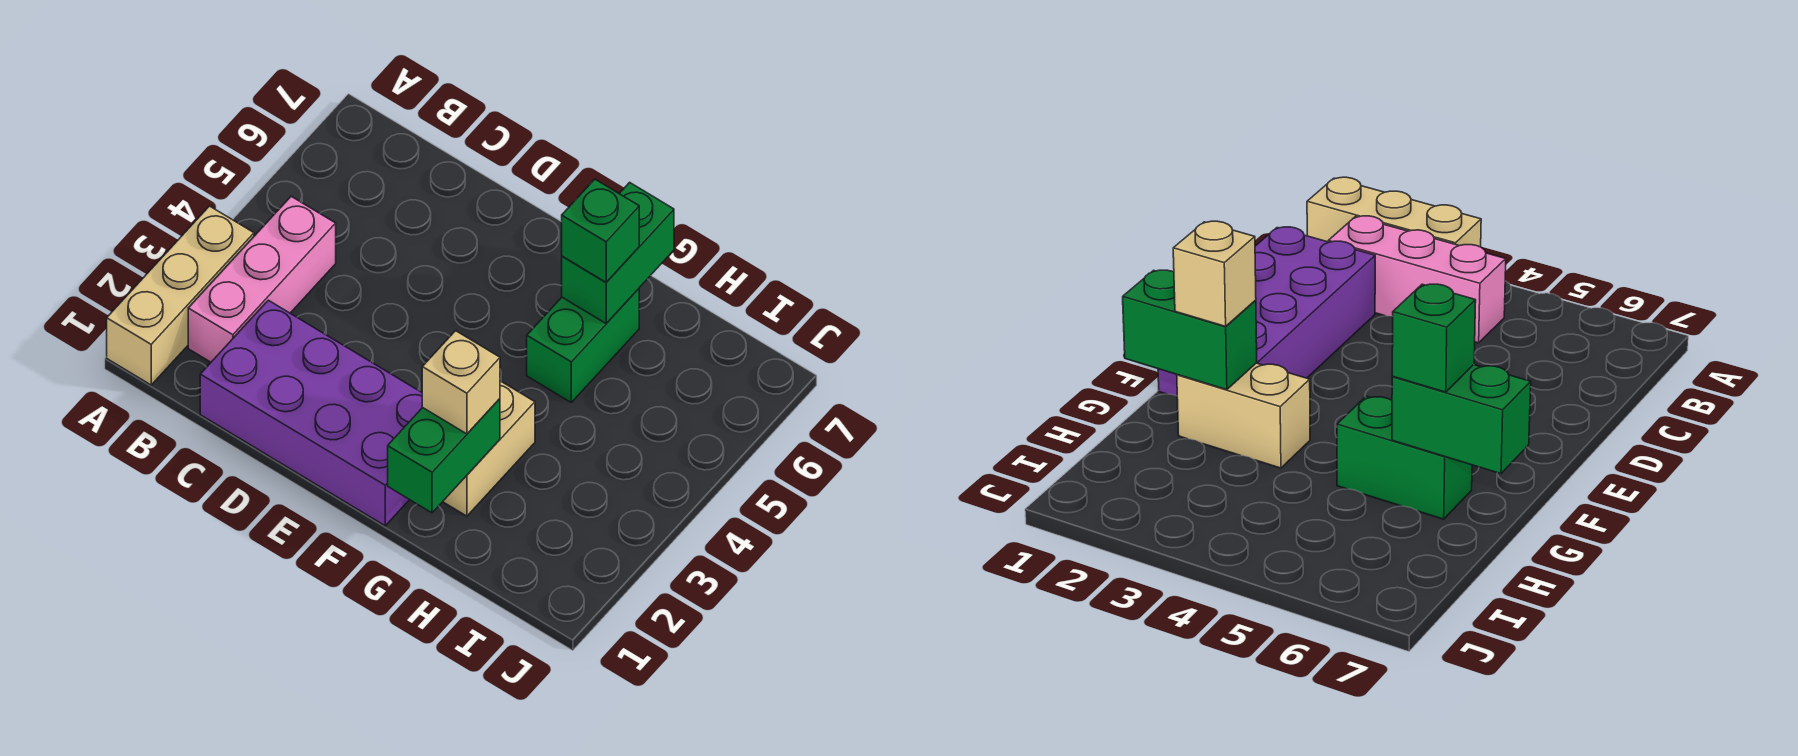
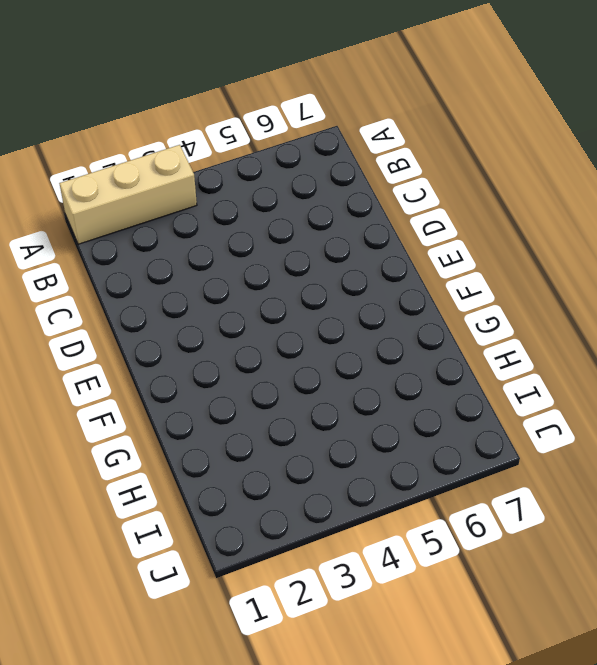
none -> pink 1x3 brick [188,196,336,362]
none -> purple 2x4 brick [200,300,423,526]

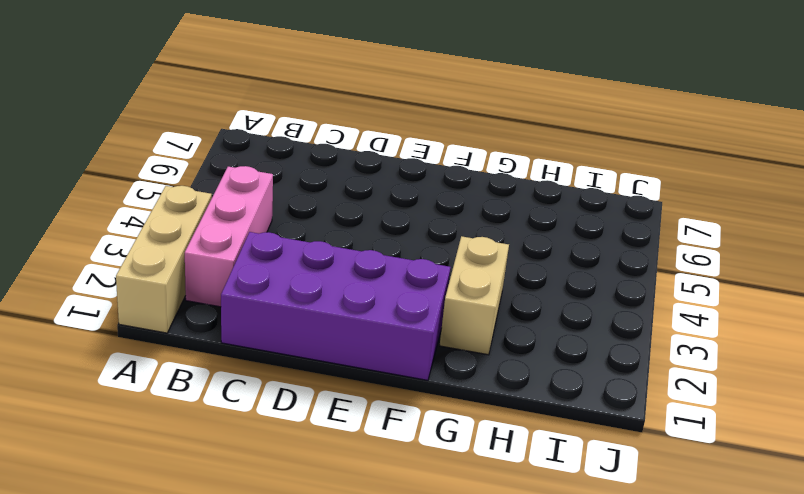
none -> green 1x2 brick [527,289,639,402]
none -> green 1x2 brick [388,399,500,513]

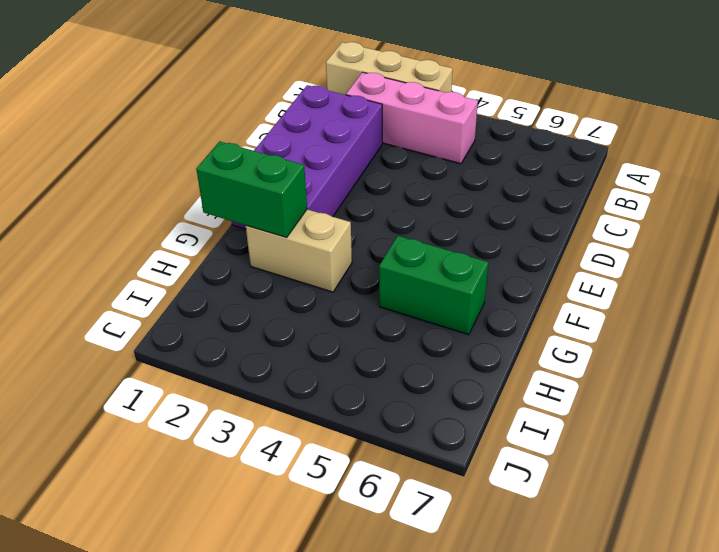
none -> green 1x2 brick [562,182,674,323]
none -> tan 1x1 brick [422,331,500,434]

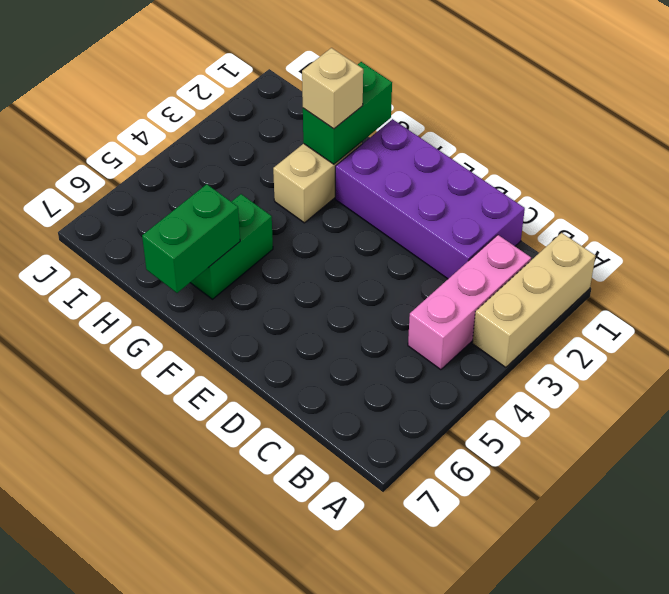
none -> green 1x1 brick [562,179,639,282]

